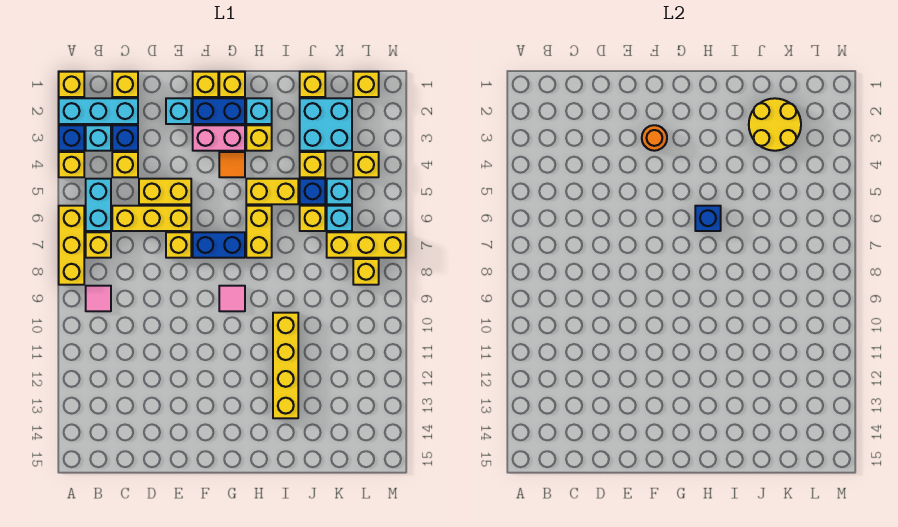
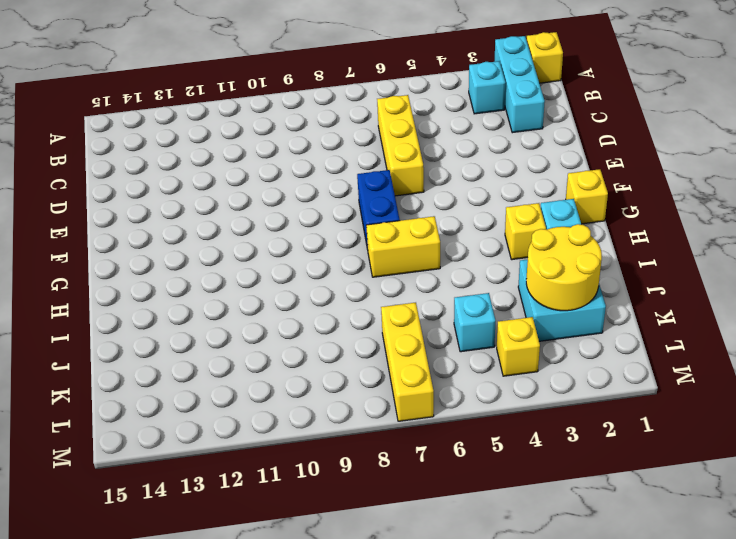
none -> blue 1x1 brick [59,125,84,151]
none -> yellow 1x1 brick [59,152,84,177]
none -> yellow 1x3 brick [59,206,84,285]
none -> cyan 1x2 brick [86,179,111,231]

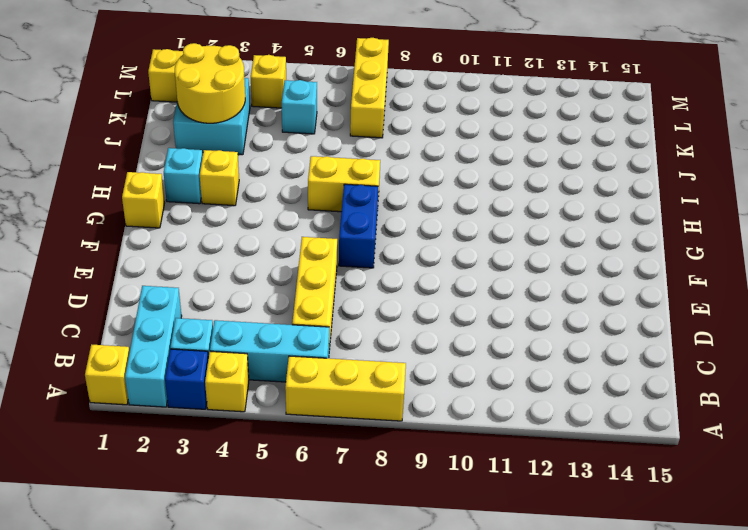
cyan 1x3 brick [210,320,329,382] -> cyan 1x2 brick [86,179,111,231]
none -> yellow 1x1 brick [86,232,111,258]
none -> pink 1x1 tile [86,286,111,311]
none -> yellow 1x1 brick [112,72,138,97]
none -> blue 1x1 brick [112,125,138,151]

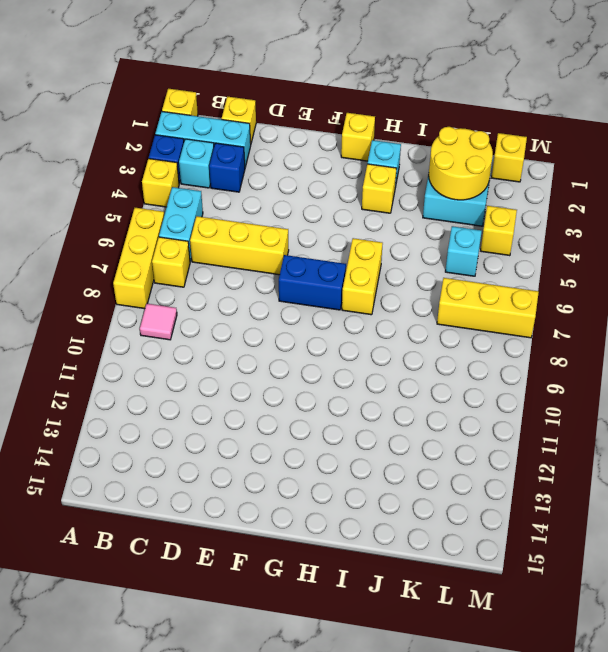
none -> yellow 1x1 brick [112,152,138,177]
none -> yellow 1x2 brick [139,179,191,204]
none -> cyan 1x1 brick [166,98,191,124]
none -> yellow 1x1 brick [166,232,191,258]

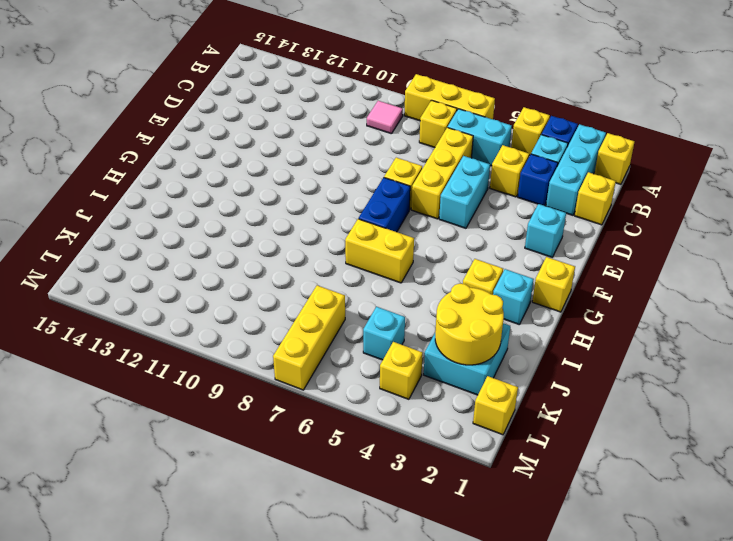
cyan 1x2 brick [439,156,490,228] -> yellow 1x2 brick [139,179,191,204]
none -> yellow 1x1 brick [193,72,218,97]
none -> blue 1x2 brick [193,98,245,124]
none -> pink 1x2 brick [193,125,245,151]
none -> orange 1x1 tile [219,152,245,177]

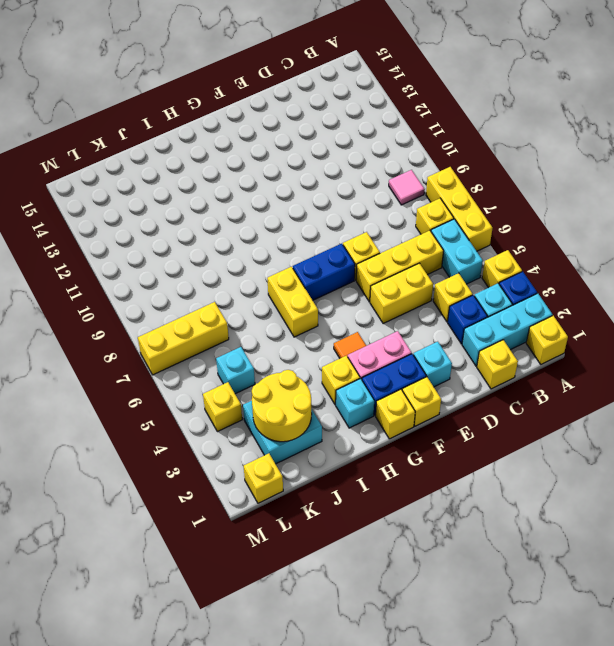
none -> pink 1x1 tile [219,286,245,311]
none -> yellow 1x2 brick [246,179,298,204]
none -> yellow 1x4 brick [273,313,298,418]
none -> yellow 1x1 brick [300,72,325,97]

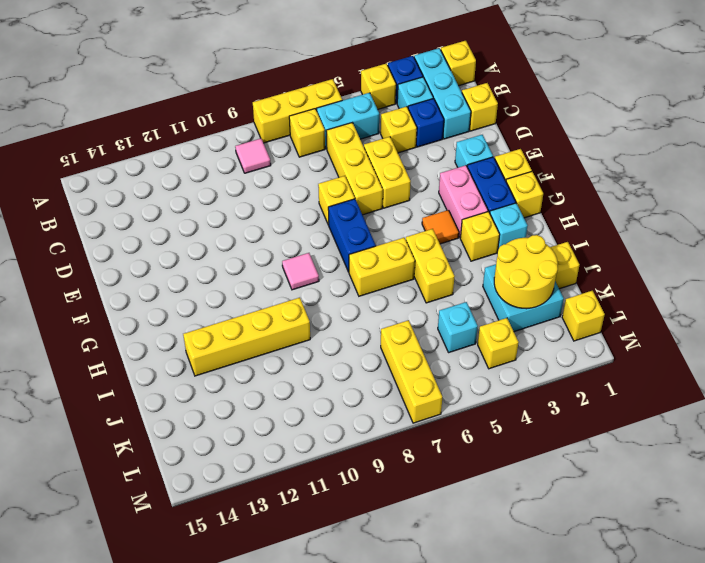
none -> yellow 1x1 brick [300,152,325,177]
none -> blue 1x1 brick [300,179,325,204]
none -> yellow 1x1 brick [300,206,325,231]
none -> cyan 1x1 brick [327,206,352,231]

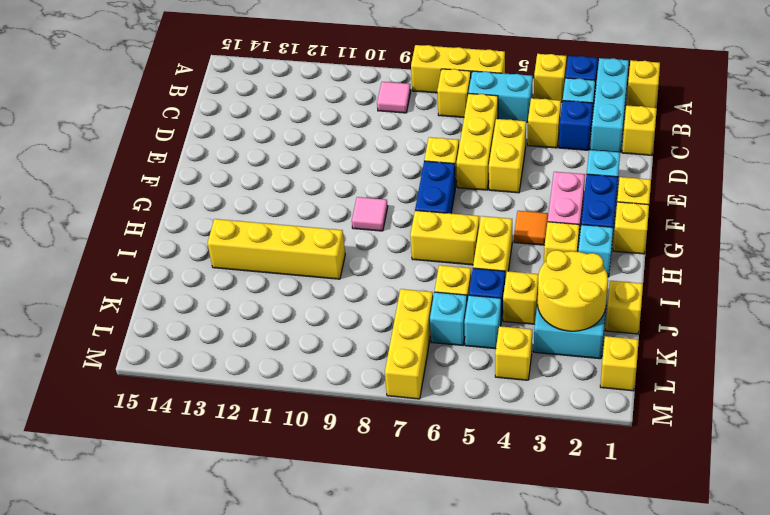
none -> yellow 1x1 brick [353,259,379,285]
none -> orange 1x1 round brick [642,125,667,151]
none -> blue 1x1 brick [695,206,721,231]

